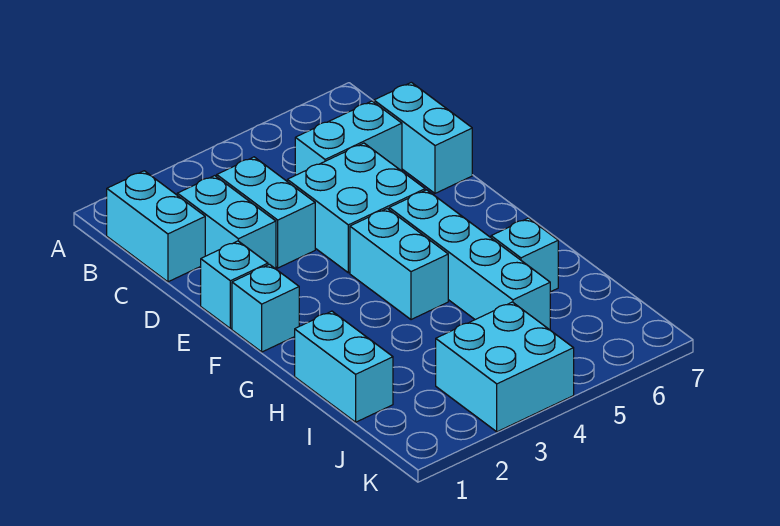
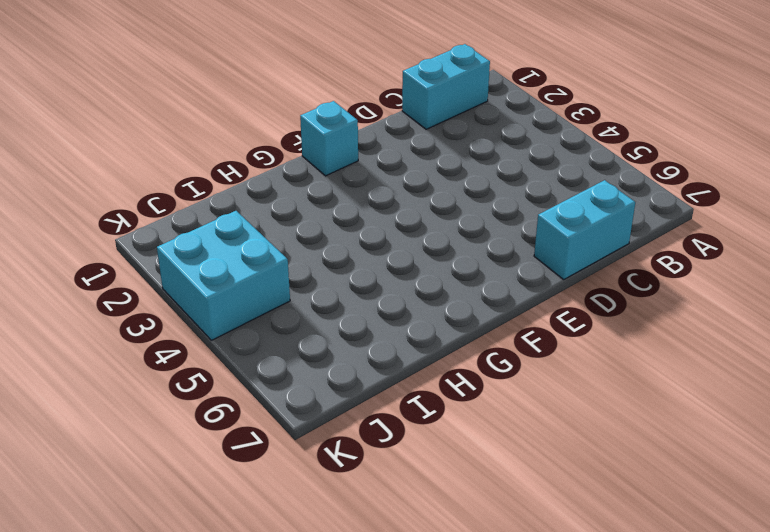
none -> cyan 1x2 brick [177,176,276,269]
none -> cyan 1x2 brick [217,157,315,268]
none -> cyan 1x2 brick [295,101,402,175]

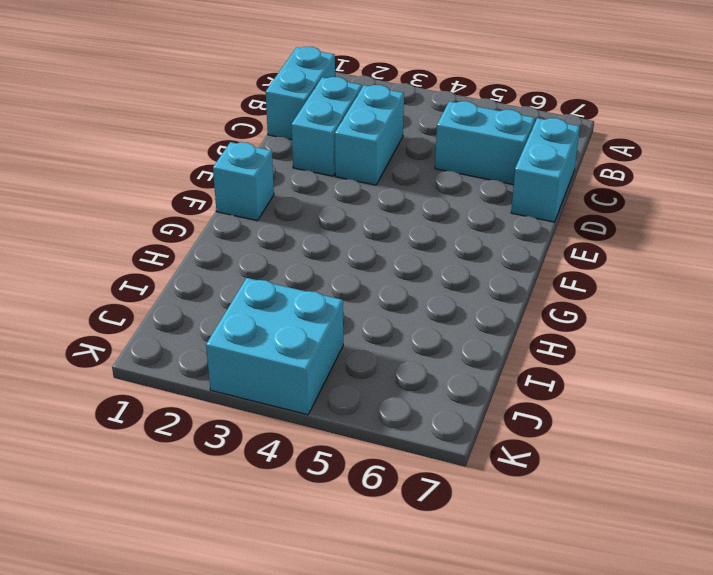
none -> cyan 2x2 brick [287,143,425,273]
none -> cyan 1x1 brick [201,241,268,329]
none -> cyan 1x2 brick [350,209,448,320]

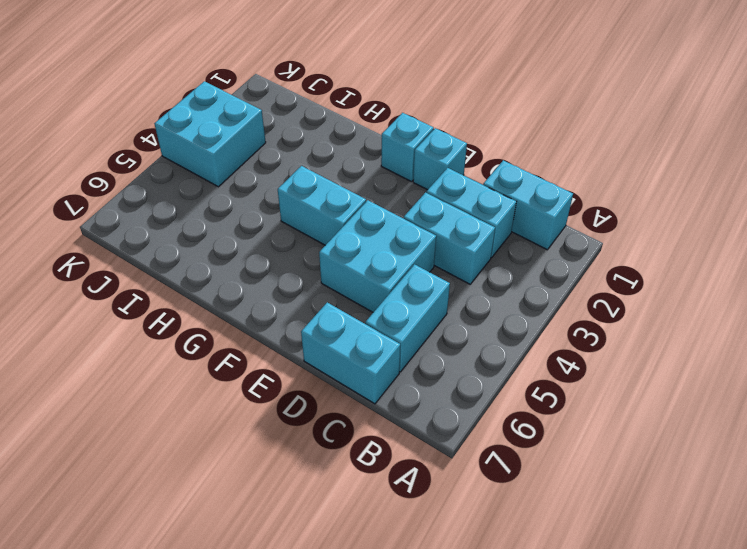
none -> cyan 1x4 brick [389,190,550,330]
none -> cyan 1x2 brick [295,311,393,422]
none -> cyan 1x1 brick [491,218,558,292]

